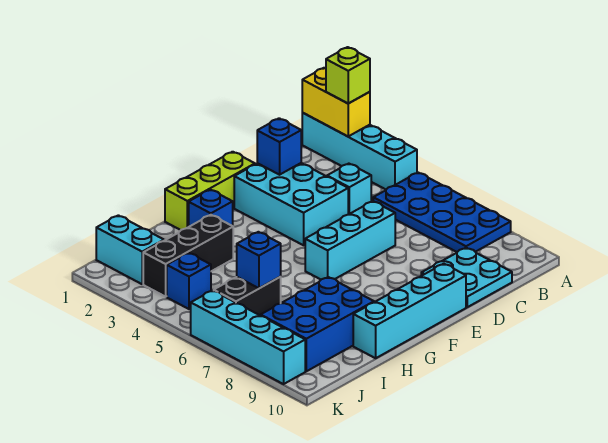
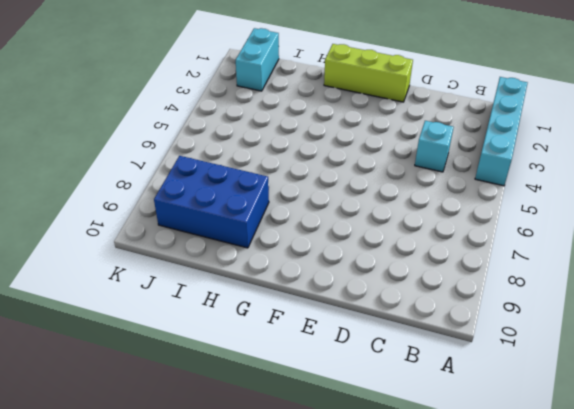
none -> blue 2x4 plate [373,173,511,252]
none -> cyan 2x2 plate [421,248,512,307]
none -> cyan 2x3 brick [234,163,348,245]

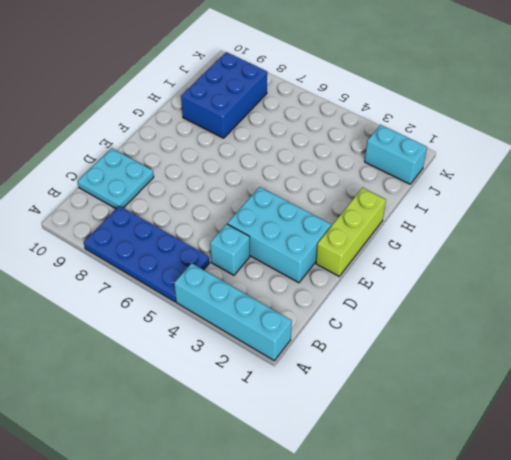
none -> cyan 1x3 brick [305,201,395,279]
none -> cyan 1x4 brick [353,264,466,358]
none -> blue 1x1 brick [189,190,233,227]

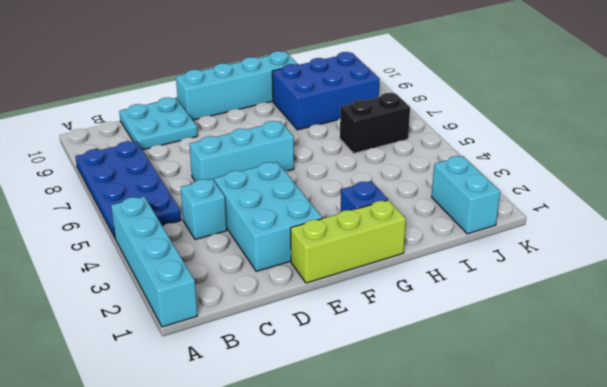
none -> black 1x3 brick [143,215,233,297]
none -> blue 1x1 brick [167,253,211,309]
none -> cyan 1x4 brick [191,290,305,384]

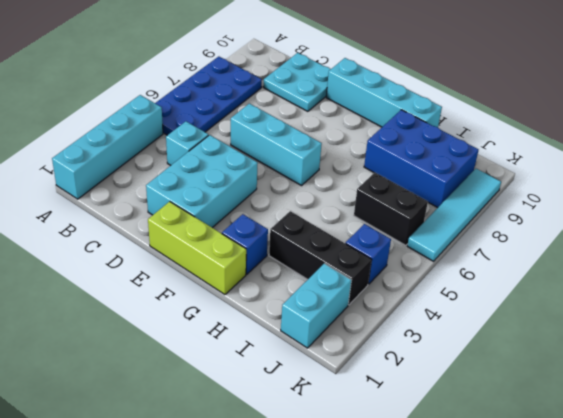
cyan 1x4 tile [407,169,501,261] -> cyan 1x4 brick [191,290,305,384]
none -> yellow 1x2 brick [302,68,370,136]
none -> blue 1x1 brick [257,118,301,175]
none -> blue 1x1 brick [237,232,281,288]

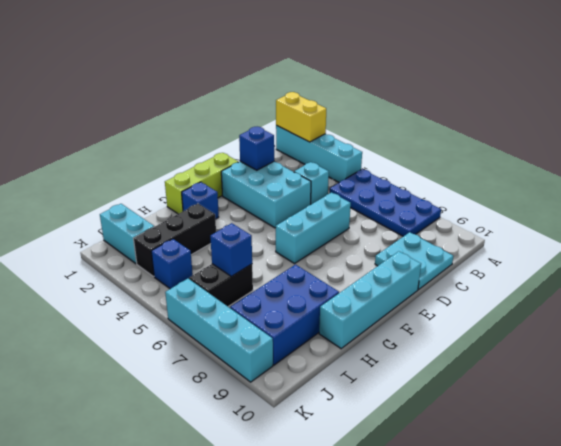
none -> lime 1x1 brick [326,47,370,103]

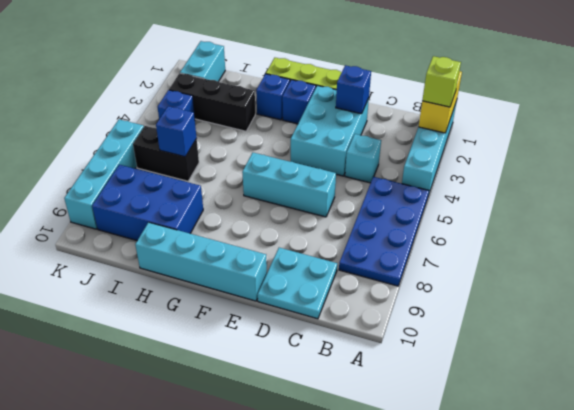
blue 1x1 brick [282,80,316,124] -> none

